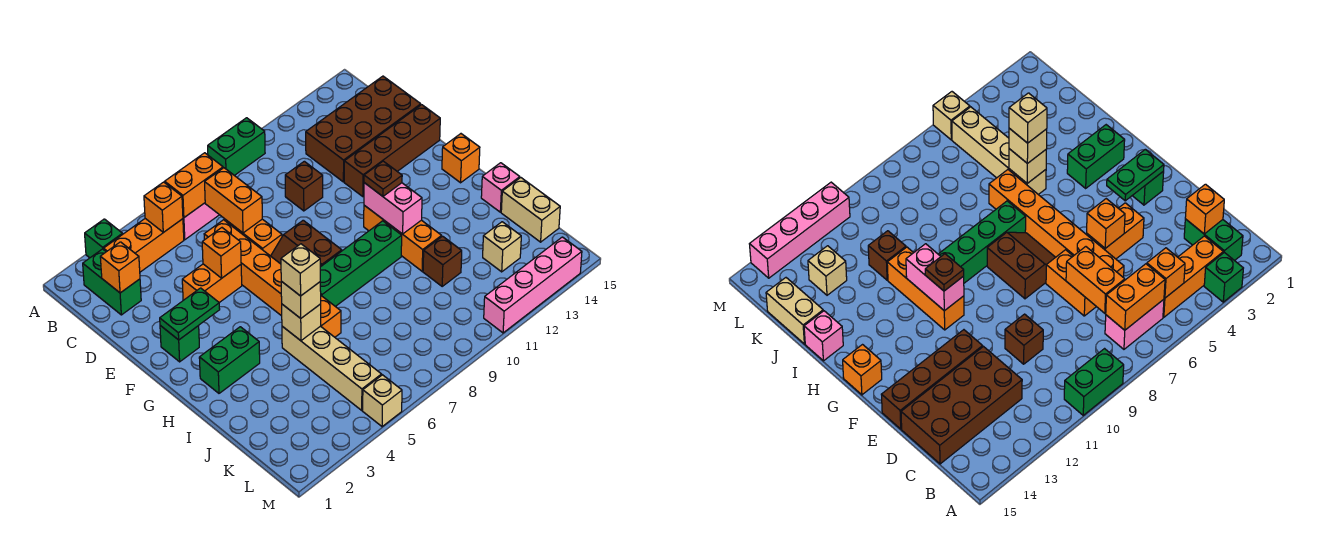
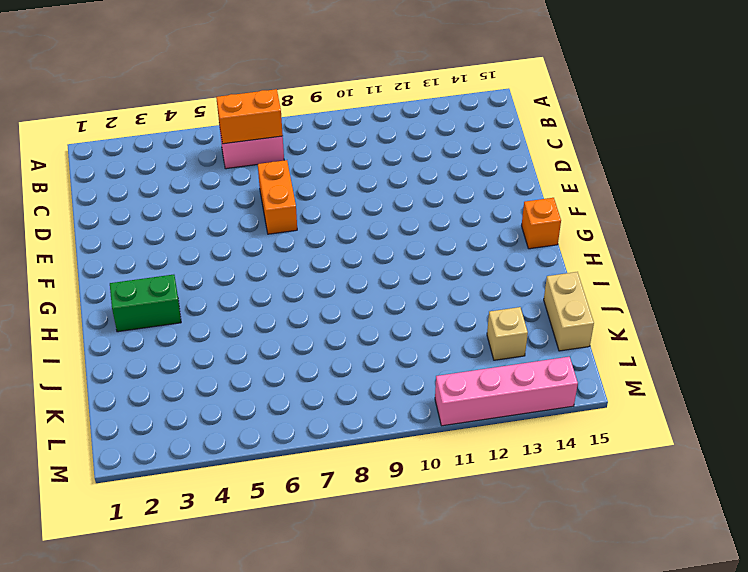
none -> green 1x1 brick [85,219,123,258]
none -> green 1x2 brick [208,118,265,176]
none -> green 1x2 brick [83,249,141,315]
none -> orange 1x3 brick [104,219,184,272]

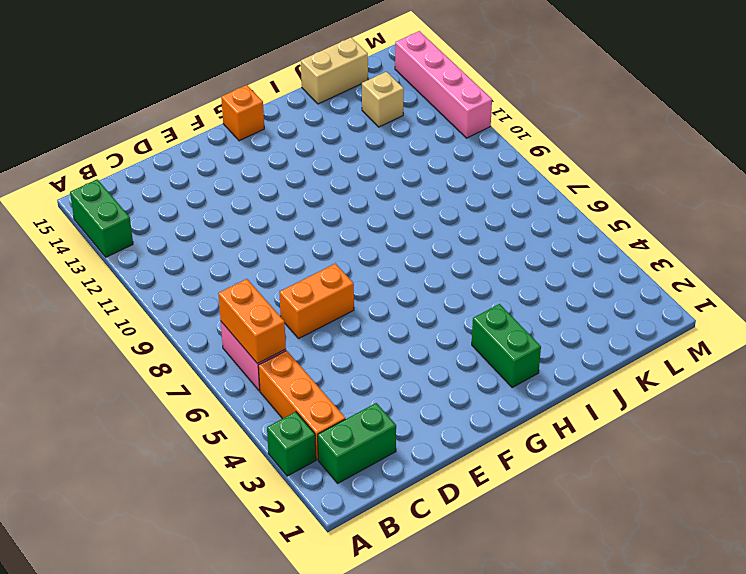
green 1x2 brick [70,179,133,257] -> green 1x2 brick moved to [208,118,265,176]
none -> brown 2x4 brick [306,76,421,182]
none -> orange 1x6 brick [204,220,341,337]
none -> brown 1x1 brick [285,161,323,211]
none -> orange 1x2 brick [182,264,242,303]

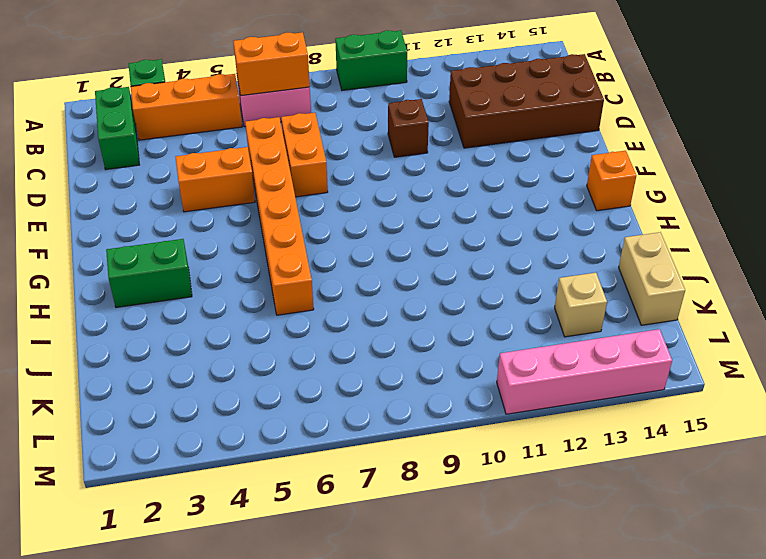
none -> brown 1x4 brick [344,105,440,197]
none -> green 1x1 brick [160,326,199,362]
none -> brown 2x2 slope [271,220,342,267]
none -> orange 1x3 brick [364,205,442,271]

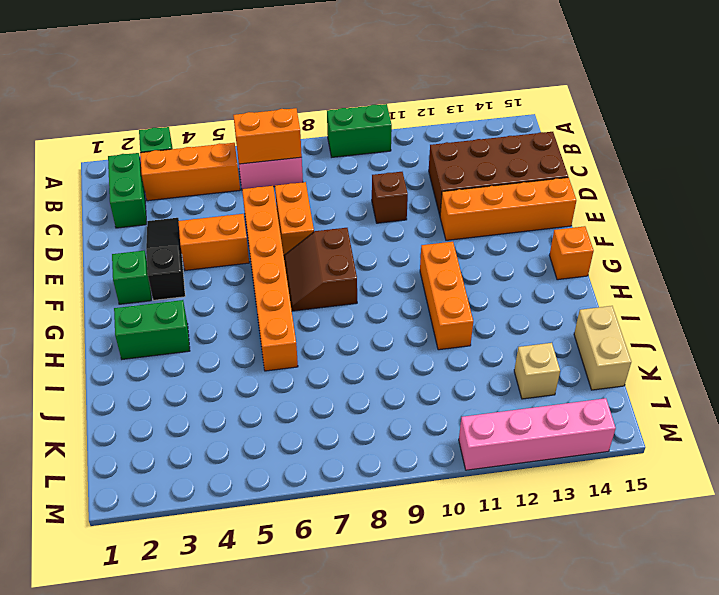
black 1x3 slope [146,218,185,300] -> none
orange 1x4 brick [440,177,576,240] -> brown 1x4 brick [344,105,440,197]
none -> green 1x4 brick [320,221,402,306]
none -> tan 1x4 brick [282,326,382,410]
none -> pink 1x1 brick [481,163,520,212]
none -> brown 1x1 brick [423,236,462,286]

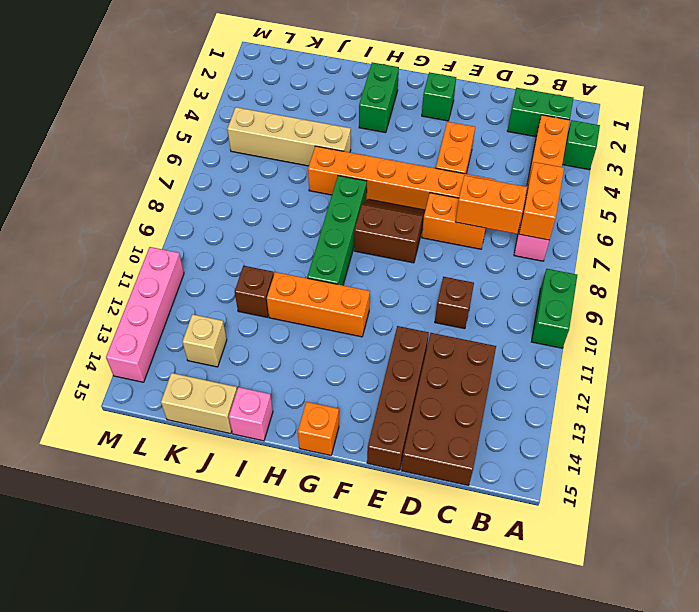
none -> tan 1x1 brick [363,375,402,427]
none -> orange 1x1 brick [144,182,183,232]
none -> orange 1x1 brick [100,242,140,293]
none -> orange 1x1 brick [202,228,241,278]

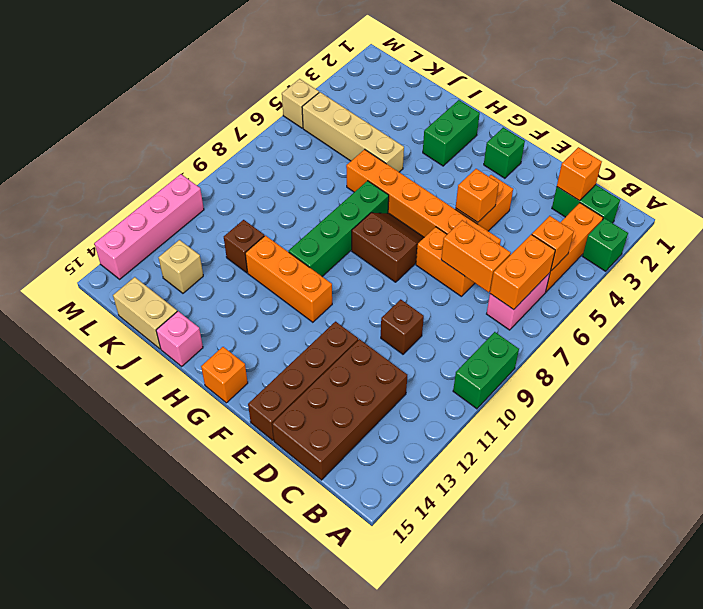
none -> green 1x2 plate [160,288,220,340]
none -> pink 1x2 brick [364,183,422,234]
none -> tan 1x1 brick [282,304,321,341]
none -> brown 1x1 plate [364,161,402,196]

